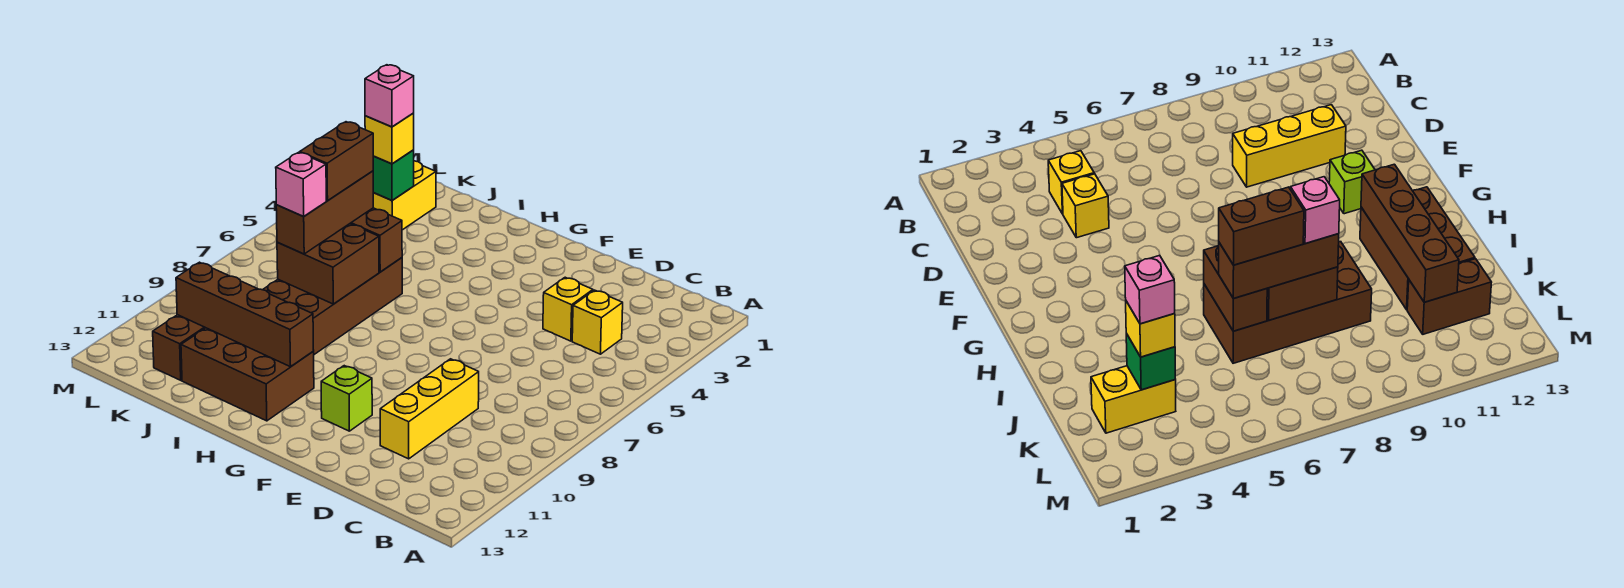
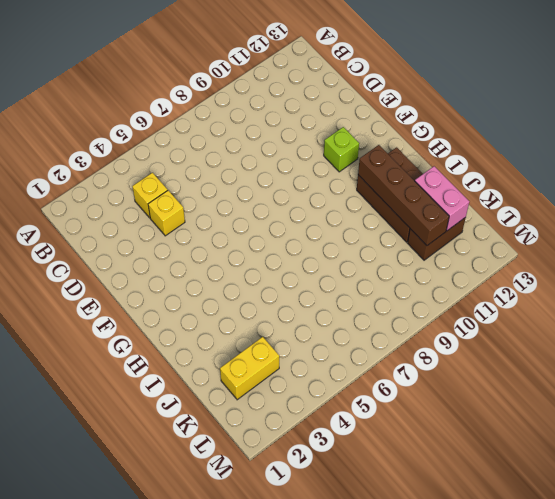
pink 1x2 brick [415,166,469,231] -> none
none -> yellow 1x3 brick [380,359,479,459]
none -> brown 2x4 brick [263,258,402,354]
none -> brown 1x2 brick [350,208,402,272]

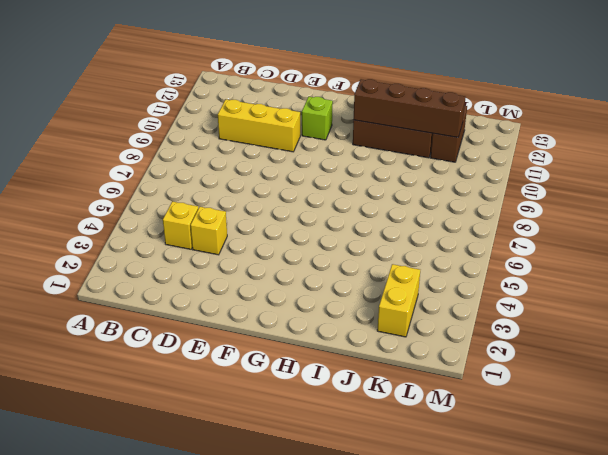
yellow 1x3 brick [218,100,300,152] -> yellow 1x3 brick turned to [380,359,479,459]
none -> brown 2x4 brick [263,258,402,354]
none -> brown 1x2 brick [350,208,402,272]
none -> brown 2x2 brick [277,224,379,304]

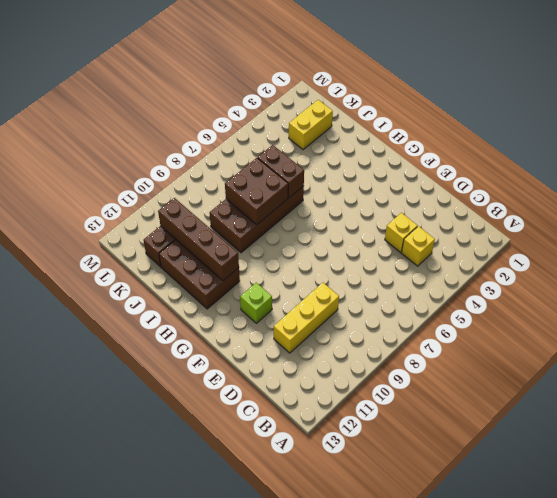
none -> green 1x1 brick [373,150,414,200]
none -> brown 1x3 brick [276,171,373,254]
none -> yellow 1x1 brick [365,113,414,164]

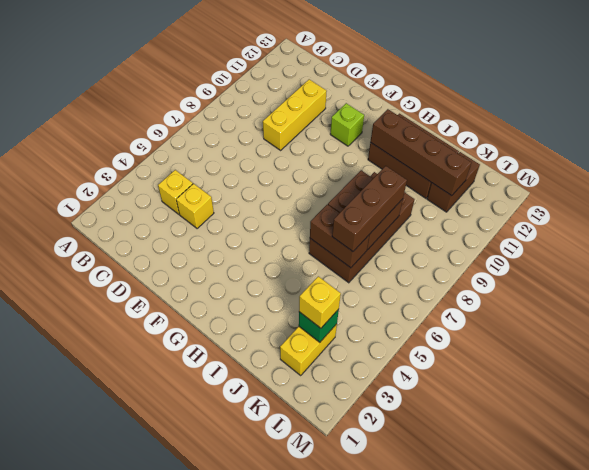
none -> brown 1x2 brick [300,122,373,201]
none -> pink 1x1 brick [276,152,326,216]
none -> pink 1x1 brick [365,65,414,127]

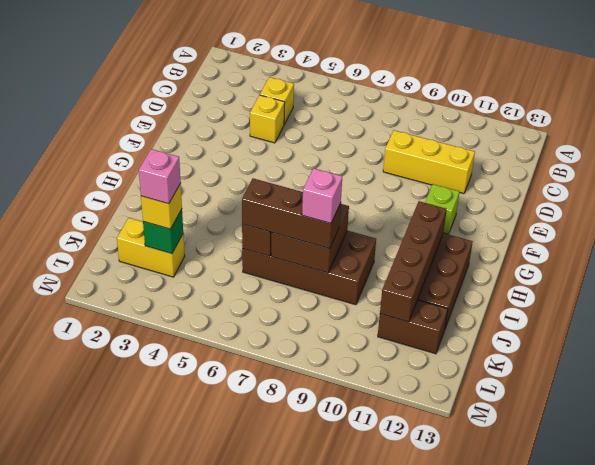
none -> brown 1x2 brick [300,122,373,201]

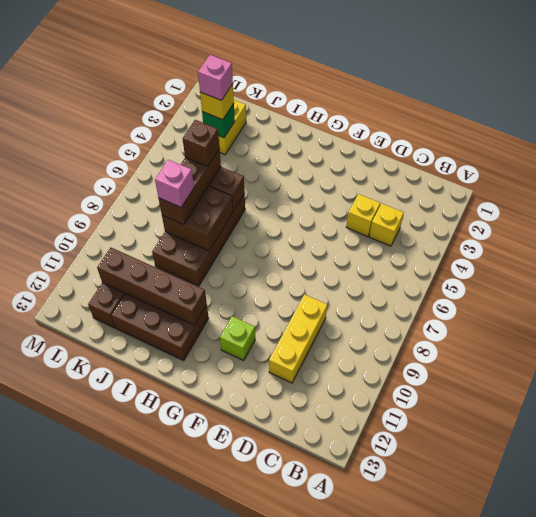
brown 1x1 brick [183,120,219,167] -> brown 1x2 brick [300,122,373,201]

